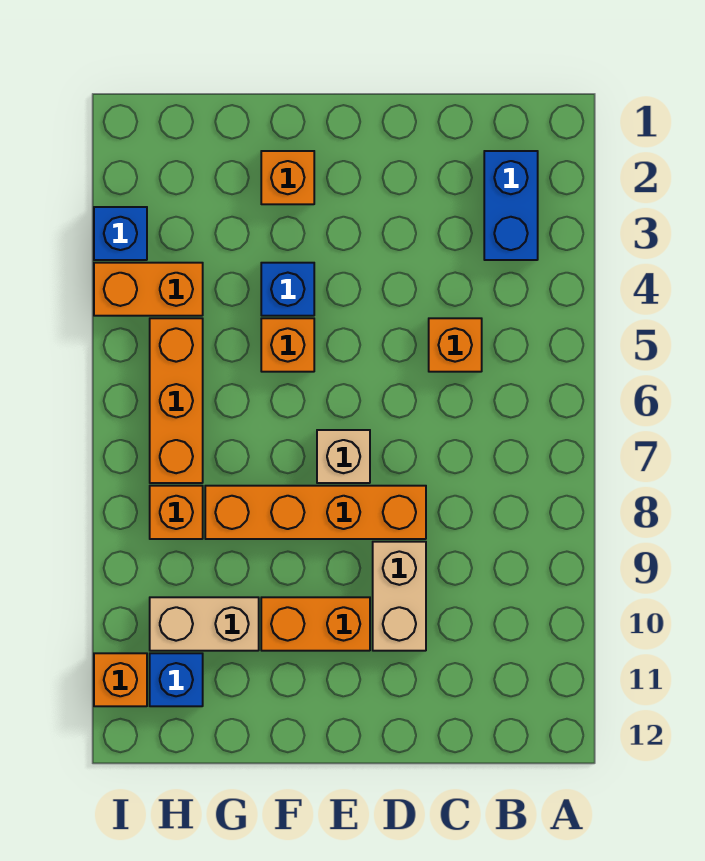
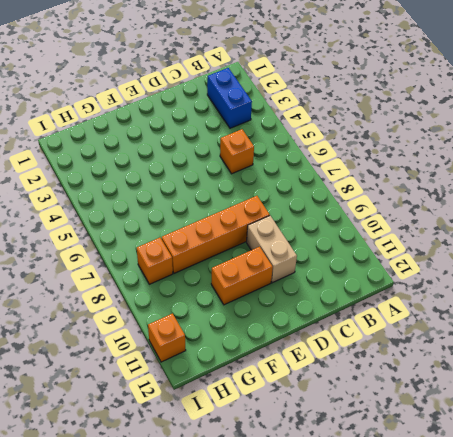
none -> tan 1x1 brick [317,430,370,483]
none -> orange 1x1 brick [261,151,314,204]
none -> blue 1x1 brick [261,263,314,316]

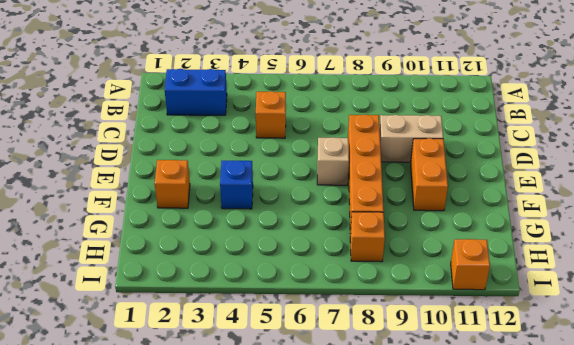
none -> orange 1x1 brick [261,318,314,372]
none -> tan 1x2 brick [150,597,259,651]
none -> orange 1x2 brick [94,263,203,316]

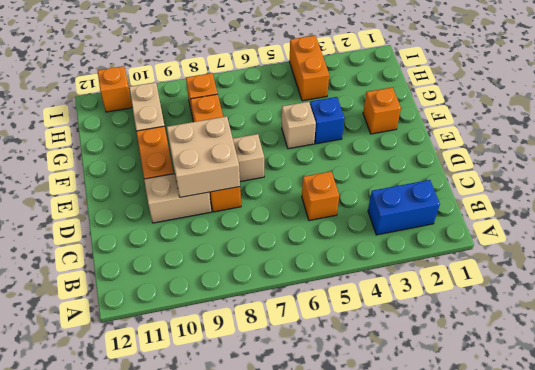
tan 2x2 brick [167,116,240,197] -> none
tan 1x1 brick [282,102,316,149] -> orange 1x1 brick [261,318,314,372]
none -> orange 1x3 brick [150,318,203,483]
none -> blue 1x1 brick [150,653,203,706]
none -> blue 1x1 brick [94,207,147,260]

